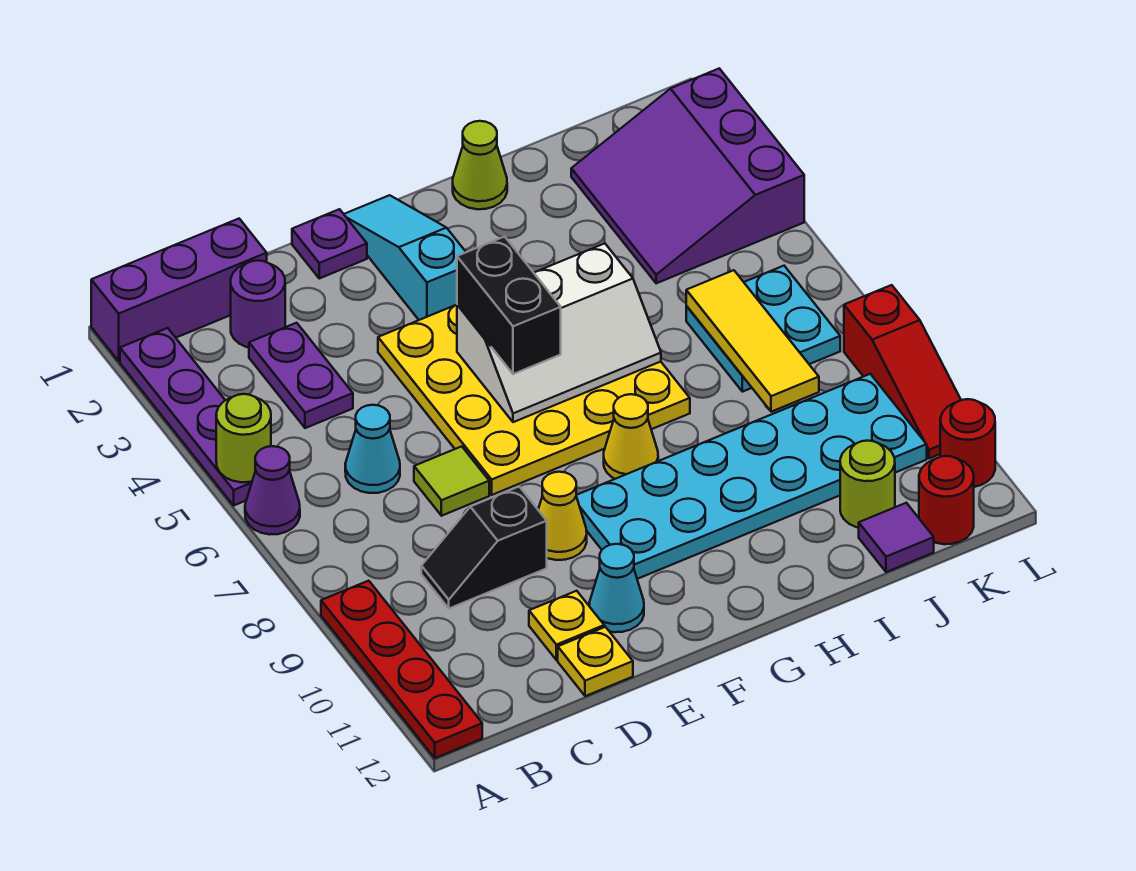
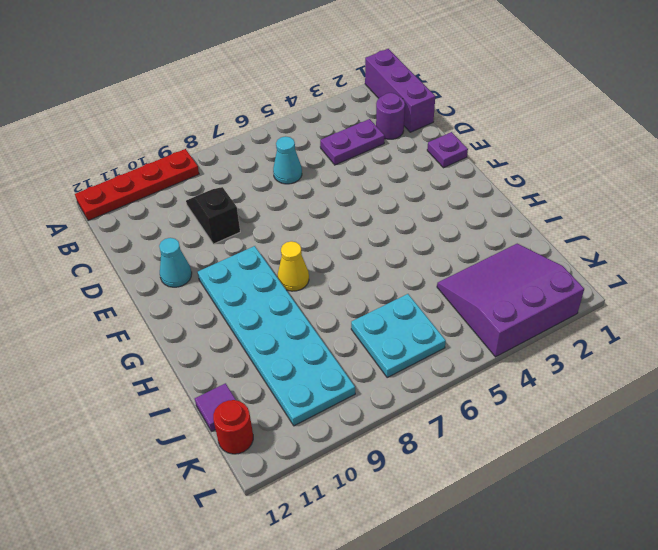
none -> purple 1x4 plate [120,328,252,505]
none -> purple 1x1 cone [245,446,300,535]
none -> lime 1x1 tile [414,446,489,516]
none -> yellow 1x1 plate [529,591,604,660]

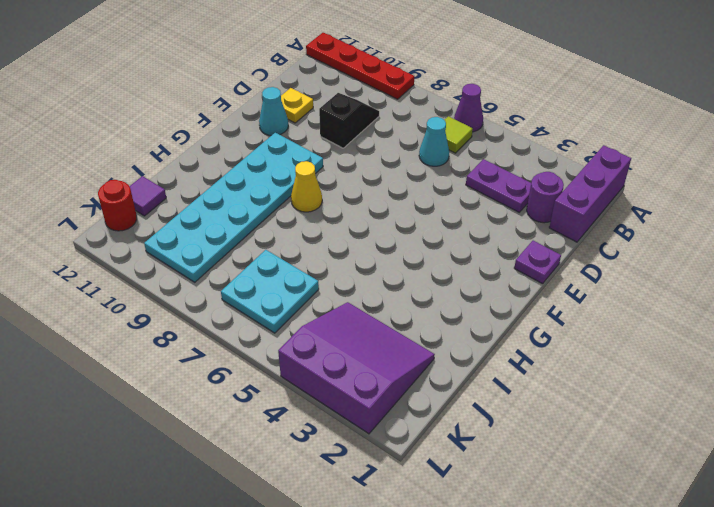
lime 1x1 tile [445,116,473,153] -> lime 1x1 tile moved to [414,446,489,516]
none -> purple 1x4 plate [120,328,252,505]
none -> yellow 1x1 plate [558,627,633,696]
none -> yellow 4x4 plate [378,305,690,495]
none -> yellow 1x1 cone [538,472,587,560]

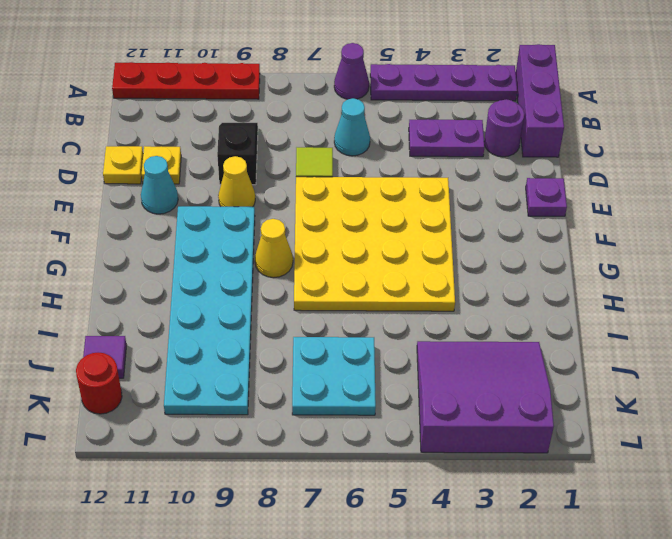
none -> cyan 1x3 slope [344,195,466,320]
none -> lime 1x1 cone [453,121,507,209]
none -> lime 1x1 round brick [840,441,895,528]
none -> red 1x3 slope [844,285,961,459]

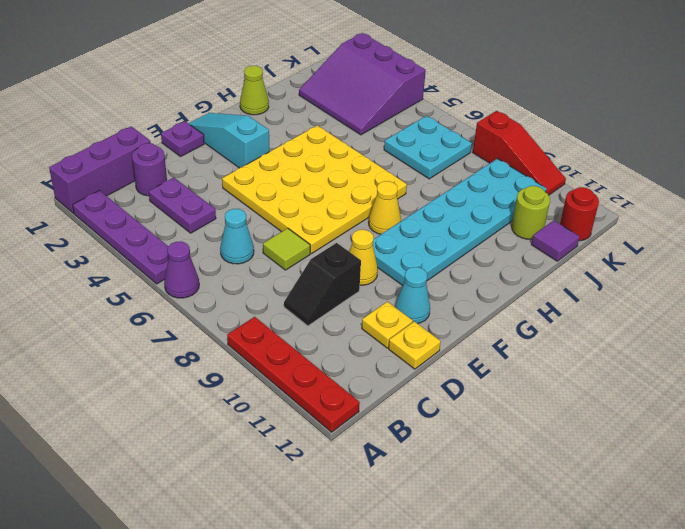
none -> red 1x1 round brick [940,399,995,487]
none -> lime 1x1 round brick [216,394,271,482]
none -> white 2x3 slope [457,243,661,422]
none -> yellow 1x3 tile [686,270,819,412]

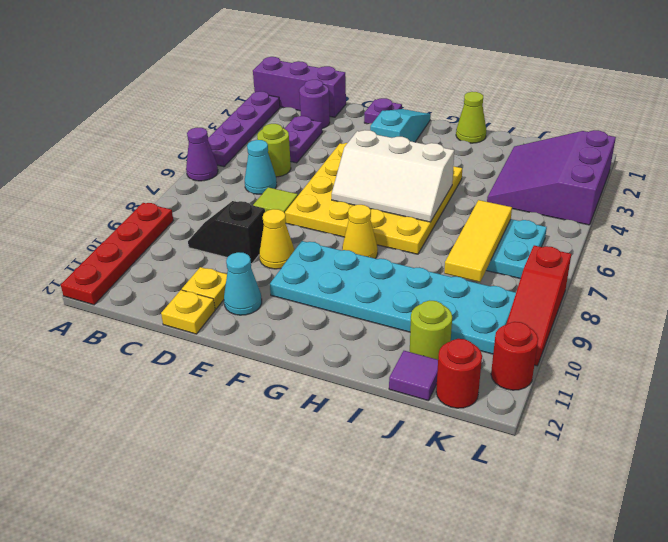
lime 1x1 round brick [257,124,291,177] -> lime 1x1 round brick moved to [216,394,271,482]
none -> black 1x2 brick [457,237,561,374]

